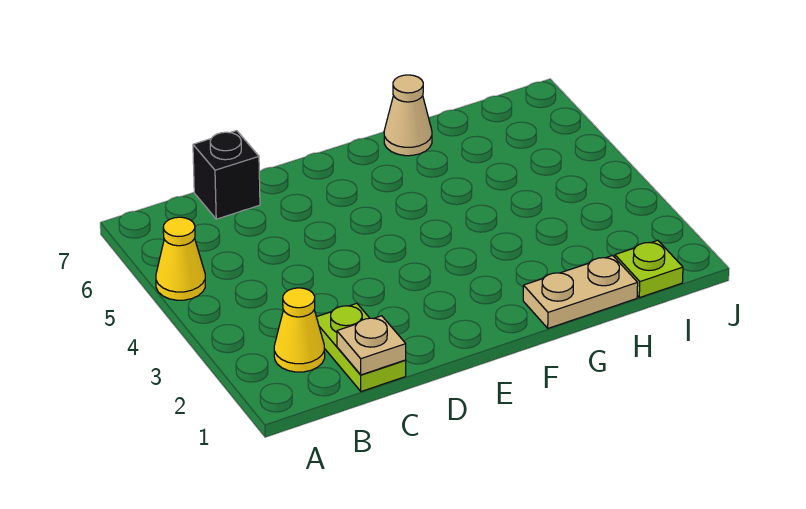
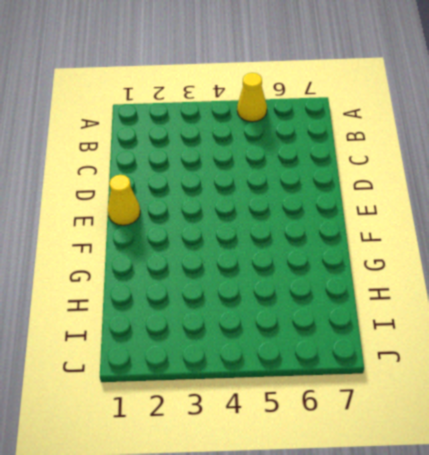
yellow 1x1 cone [108,175,140,225] -> yellow 1x1 cone moved to [274,288,325,372]
none -> lime 1x2 plate [317,303,406,391]
none -> black 1x1 brick [193,131,260,219]

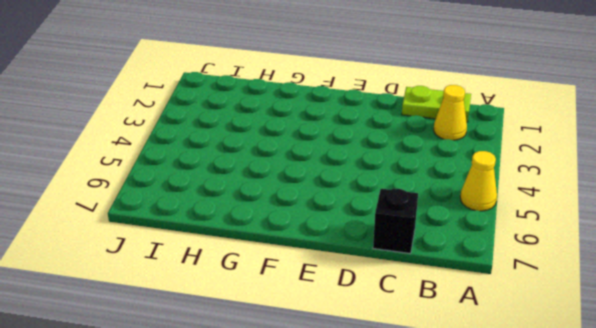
lime 1x2 plate [402,86,471,122] -> lime 1x2 plate turned to [317,303,406,391]
none -> tan 1x2 plate [523,255,638,328]
none -> tan 1x1 cone [384,75,432,156]

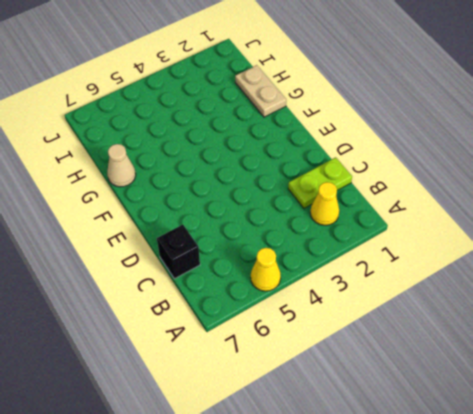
none -> lime 1x1 plate [615,240,683,298]
none -> tan 1x1 plate [337,316,406,375]

